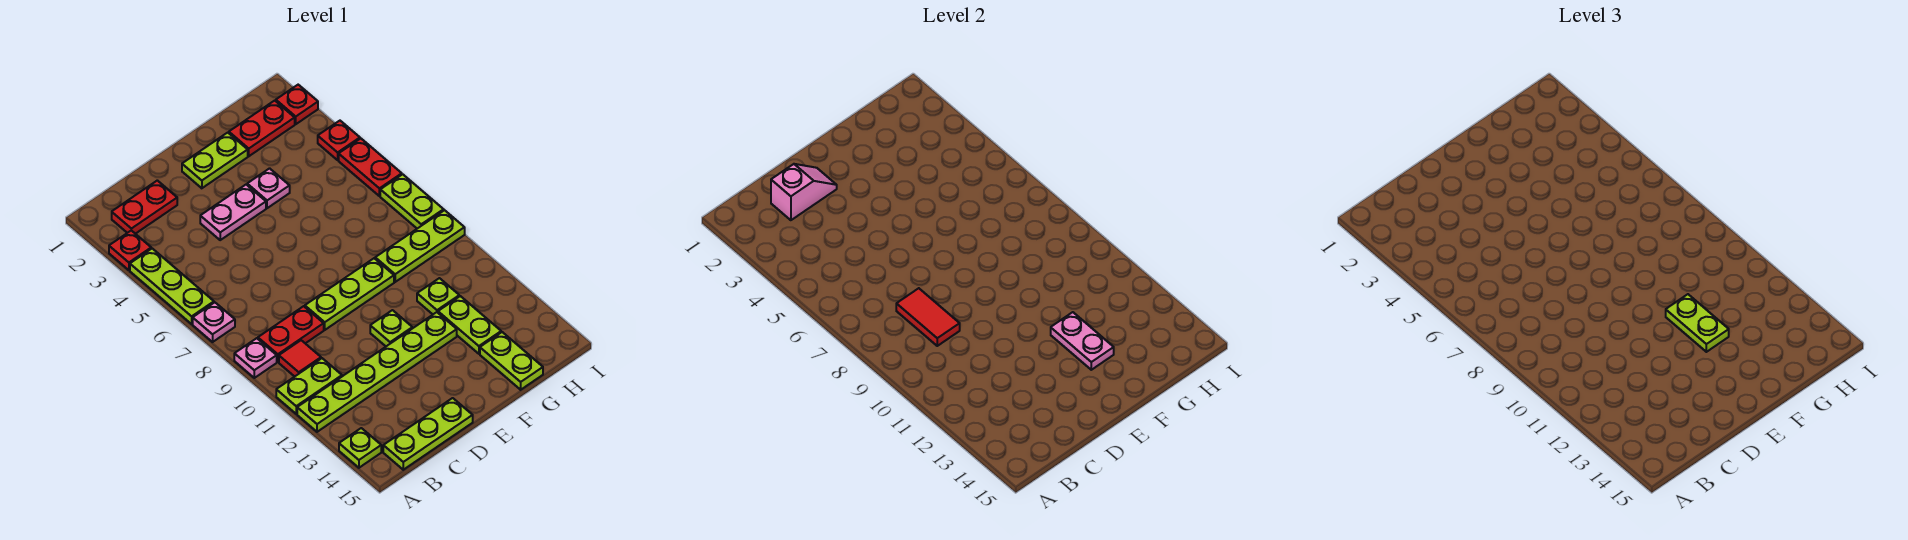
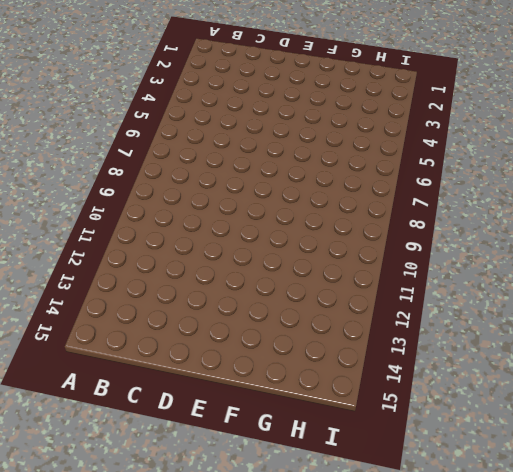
none -> red 1x1 plate [109,230,151,270]
none -> lime 1x3 plate [130,249,214,324]
none -> pink 1x1 plate [193,302,235,342]

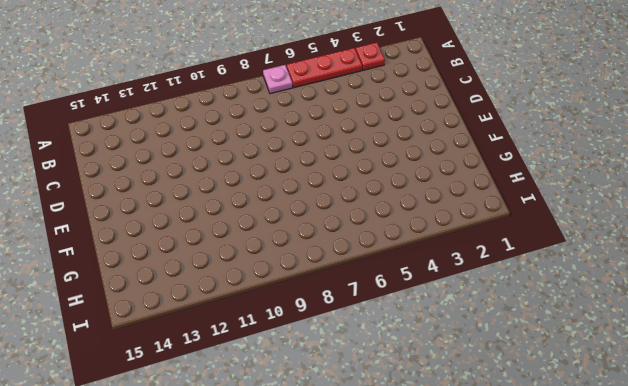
red 1x3 plate [286,48,362,88] -> lime 1x3 plate [130,249,214,324]
none -> pink 1x1 plate [234,338,277,378]
none -> lime 1x2 plate [276,358,342,414]
none -> lime 1x6 plate [297,312,457,432]

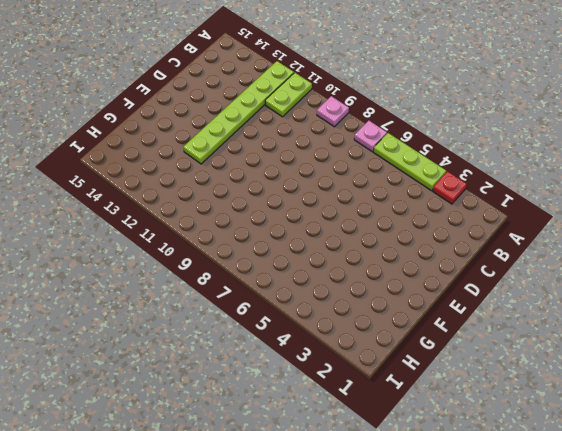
none -> lime 1x1 plate [339,428,381,468]
none -> red 1x2 plate [112,180,177,234]
none -> red 1x2 plate [258,306,324,362]

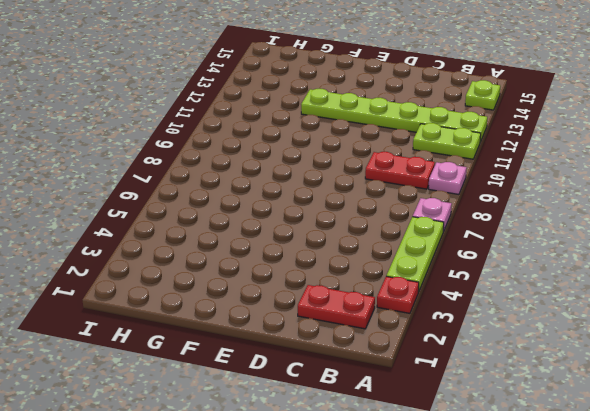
none -> red 1x1 tile [279,340,321,377]
none -> lime 1x3 plate [383,398,473,470]
none -> pink 1x2 plate [200,185,266,240]

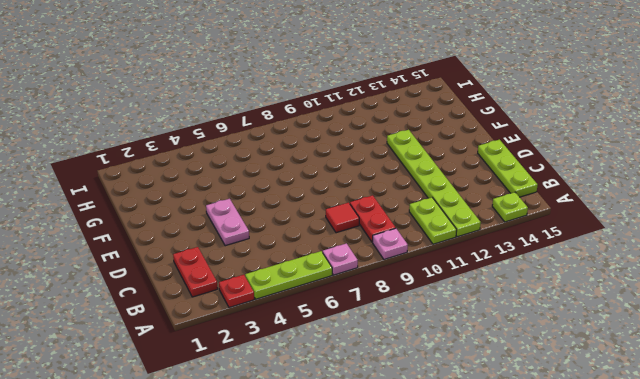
red 1x1 tile [326,203,359,233] -> red 1x1 tile moved to [279,340,321,377]
none -> lime 1x3 plate [305,258,394,330]
none -> lime 1x2 plate [182,133,248,188]
none -> lime 1x1 plate [370,310,412,346]

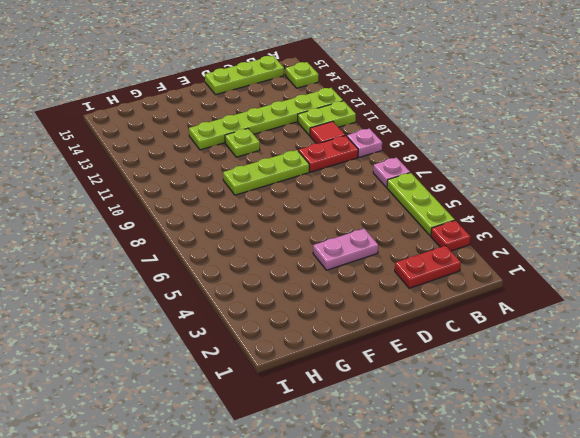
none -> lime 1x2 plate [182,133,248,188]
none -> pink 1x1 plate [247,168,290,208]
none -> red 1x2 plate [229,101,295,156]

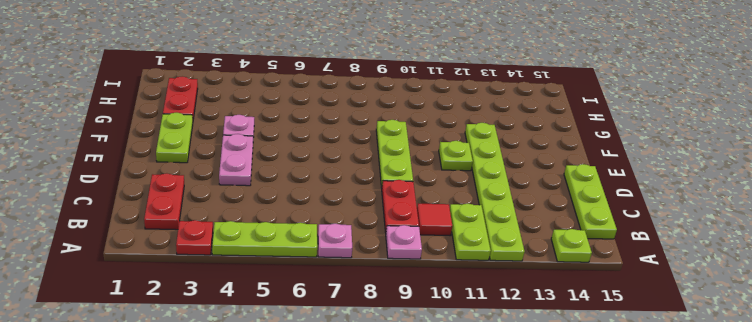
none -> lime 1x3 plate [375,210,465,282]
none -> lime 1x1 plate [417,278,459,314]
none -> lime 1x2 plate [438,296,501,354]

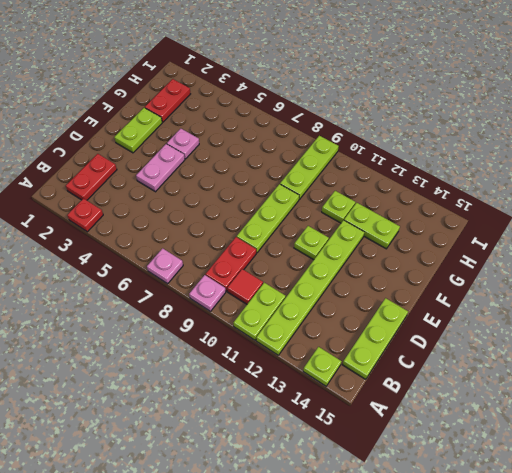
none -> lime 1x3 plate [130,249,214,324]
none -> lime 1x2 plate [480,332,543,390]
none -> red 1x1 plate [276,85,318,124]

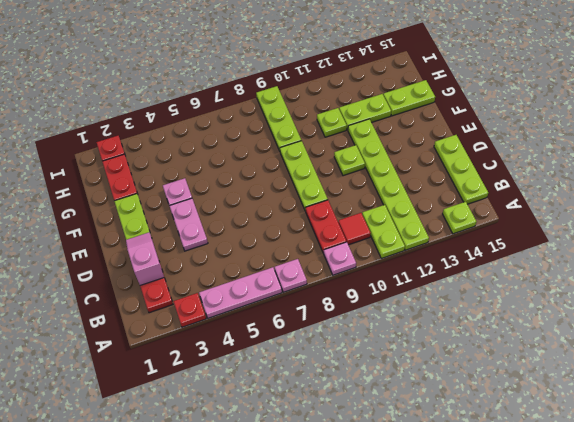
pink 1x3 plate [199,267,282,318] -> lime 1x3 plate [130,249,214,324]
none -> red 1x1 plate [318,121,360,160]
none -> red 1x2 plate [339,139,402,196]
none -> lime 1x2 plate [380,174,444,229]

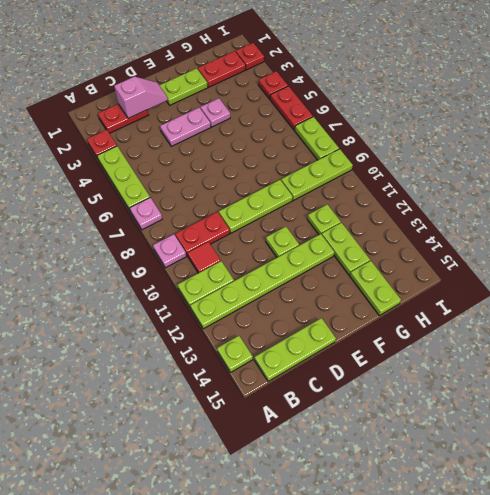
none -> red 1x2 tile [896,288,960,346]
none -> pink 1x2 plate [1051,312,1114,370]
none -> lime 1x2 plate [1666,294,1729,352]

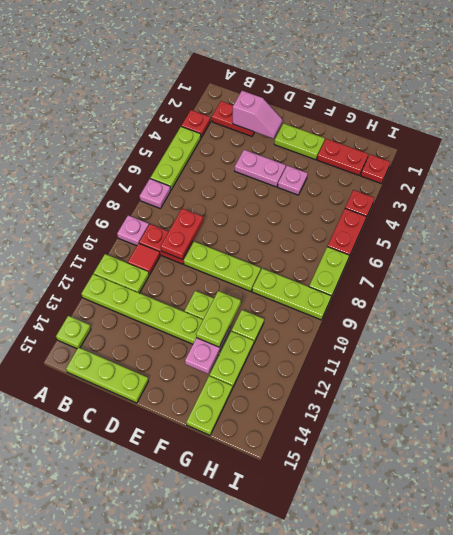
red 1x2 plate [161,209,203,259] -> red 1x2 tile [896,288,960,346]

